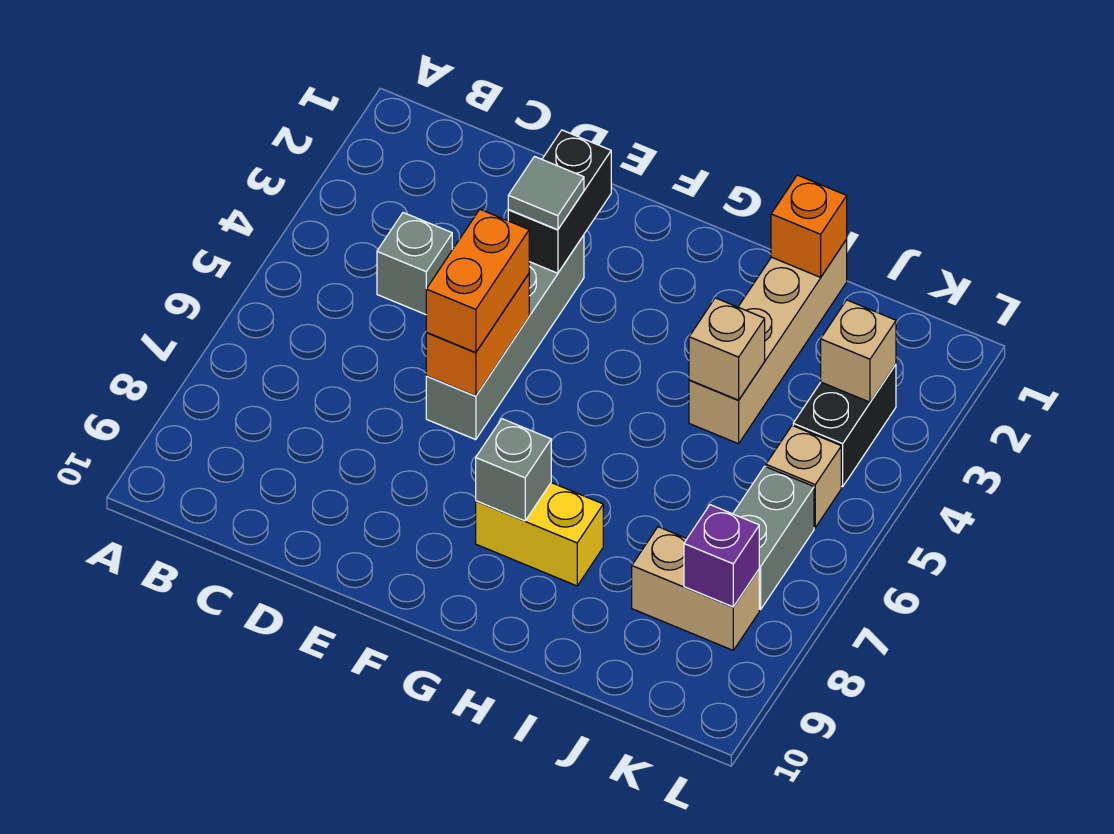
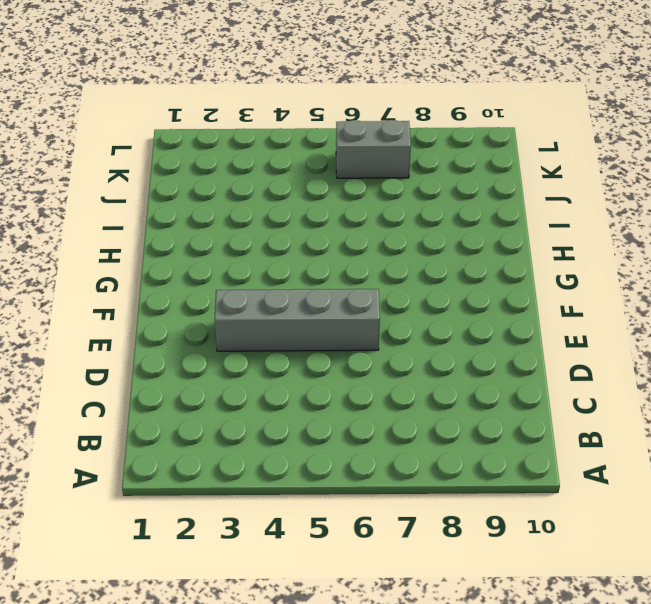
none -> grey 1x1 brick [377,213,452,315]
none -> yellow 1x2 brick [476,483,603,586]
none -> tan 1x4 brick [689,240,847,444]

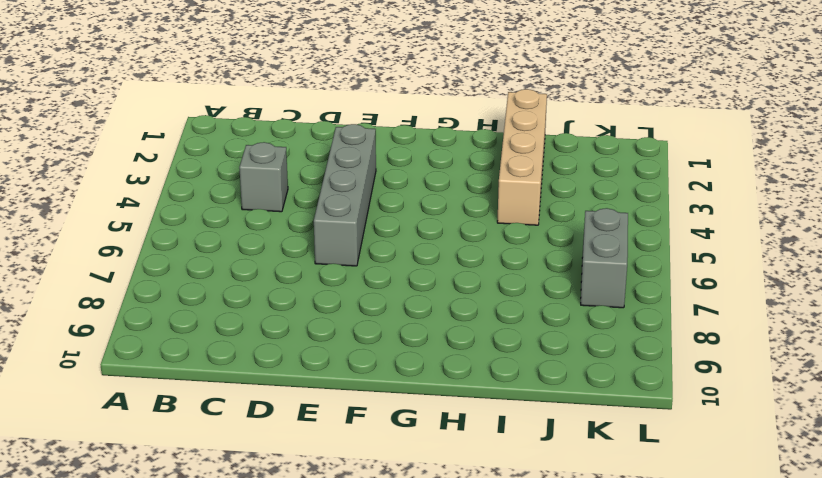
none -> yellow 1x2 brick [476,483,603,586]
none -> tan 1x2 brick [632,527,759,650]
none -> black 1x2 brick [793,365,896,487]

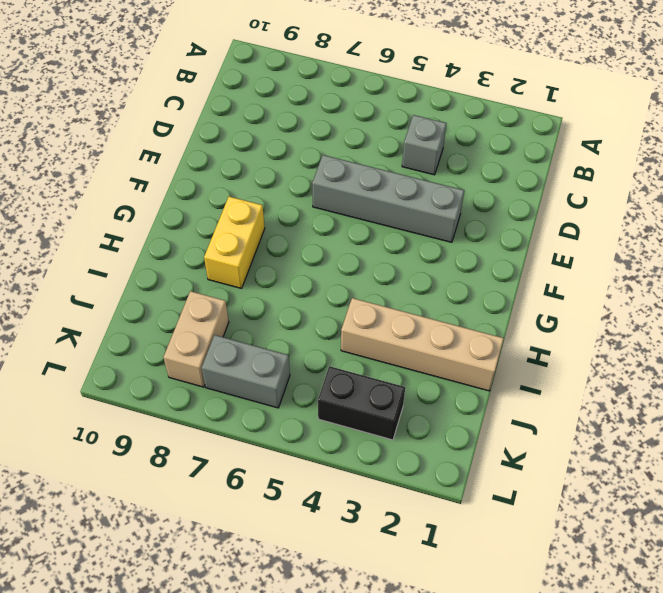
none -> tan 1x1 brick [766,426,841,527]
none -> black 1x2 brick [508,130,611,273]
none -> orange 1x2 brick [426,274,529,396]

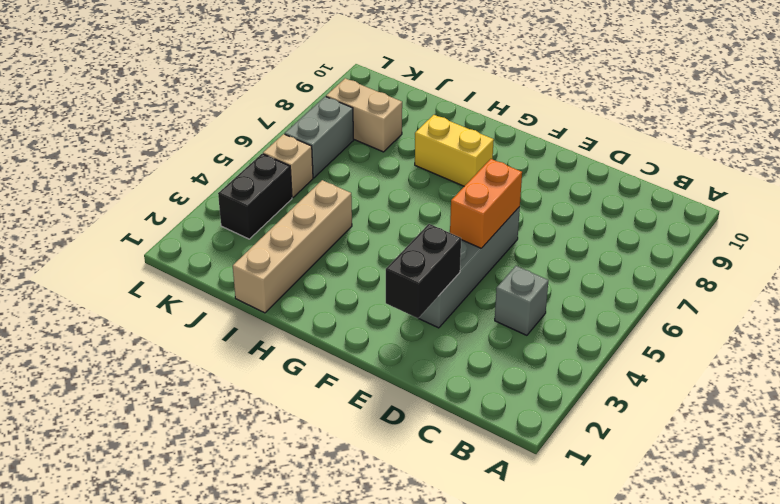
none -> grey 1x1 brick [476,419,551,521]
none -> orange 1x1 brick [771,175,847,277]
none -> tan 1x1 brick [689,298,765,400]

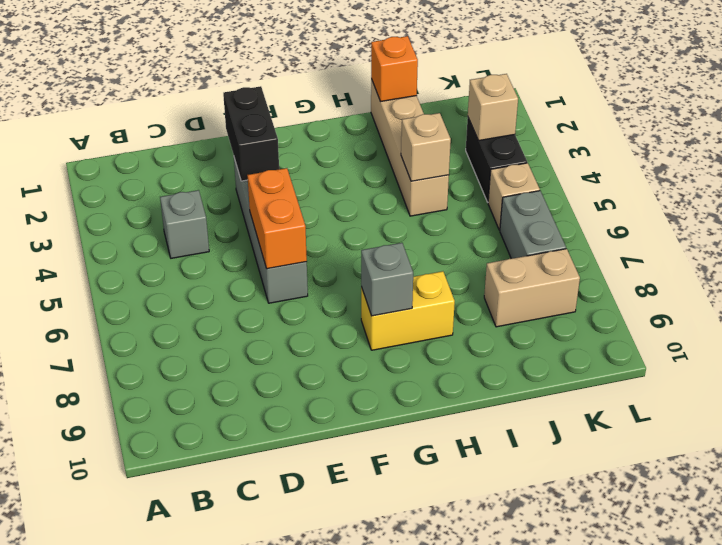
none -> purple 1x1 brick [684,505,759,607]
none -> grey 1x1 tile [508,157,584,230]
none -> orange 1x2 brick [426,210,529,353]

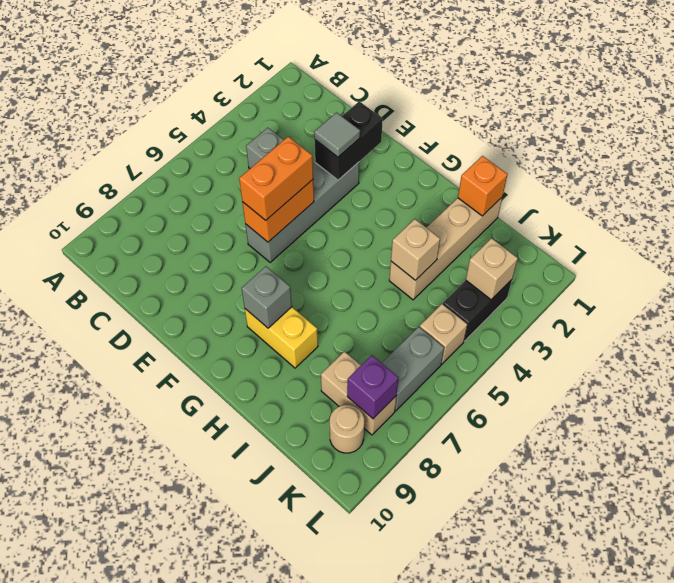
tan 1x1 round brick [330,405,364,453] -> none

